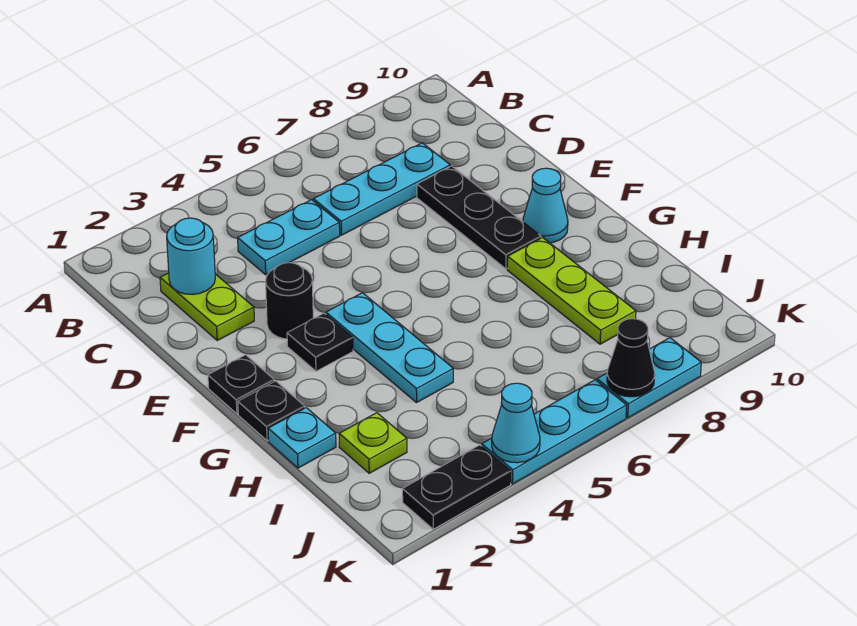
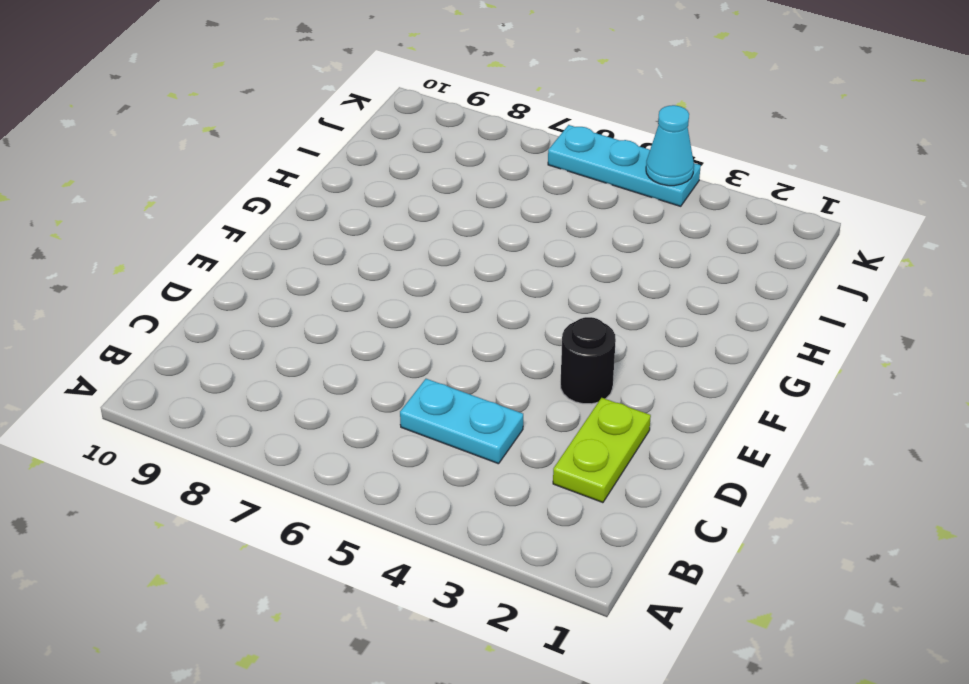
none -> cyan 1x3 plate [313,143,450,235]
none -> black 1x3 plate [417,166,541,269]
none -> black 1x1 plate [208,355,274,414]

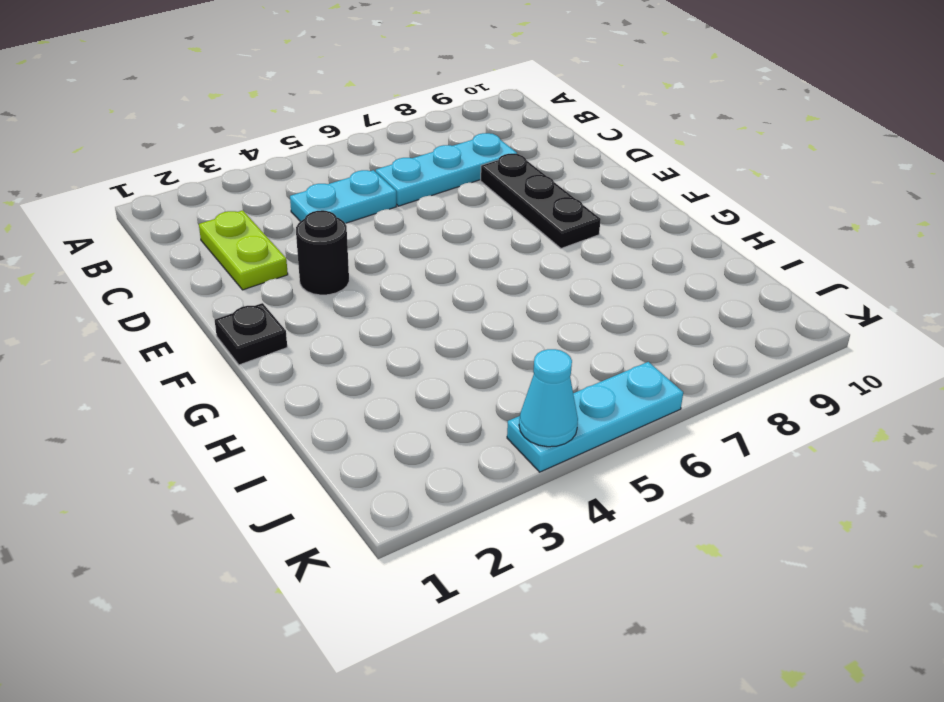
none -> black 1x1 plate [287,313,353,371]
none -> cyan 1x3 plate [326,293,453,403]
none -> cyan 1x1 cone [523,168,568,243]

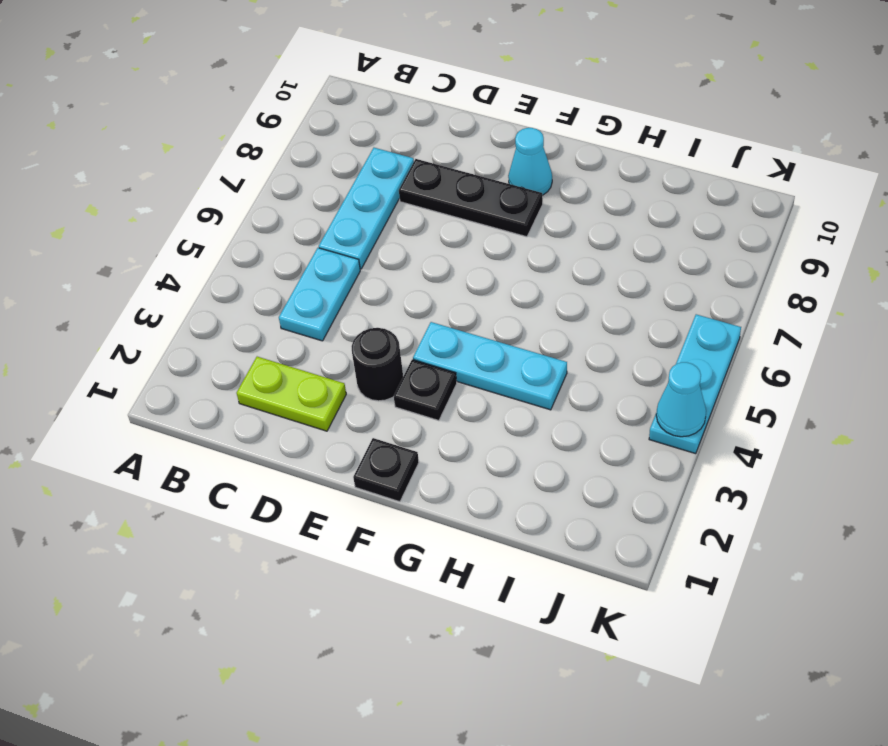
none -> black 1x1 plate [238,381,305,441]
none -> lime 1x3 plate [507,238,636,344]
none -> cyan 1x1 plate [268,408,336,468]

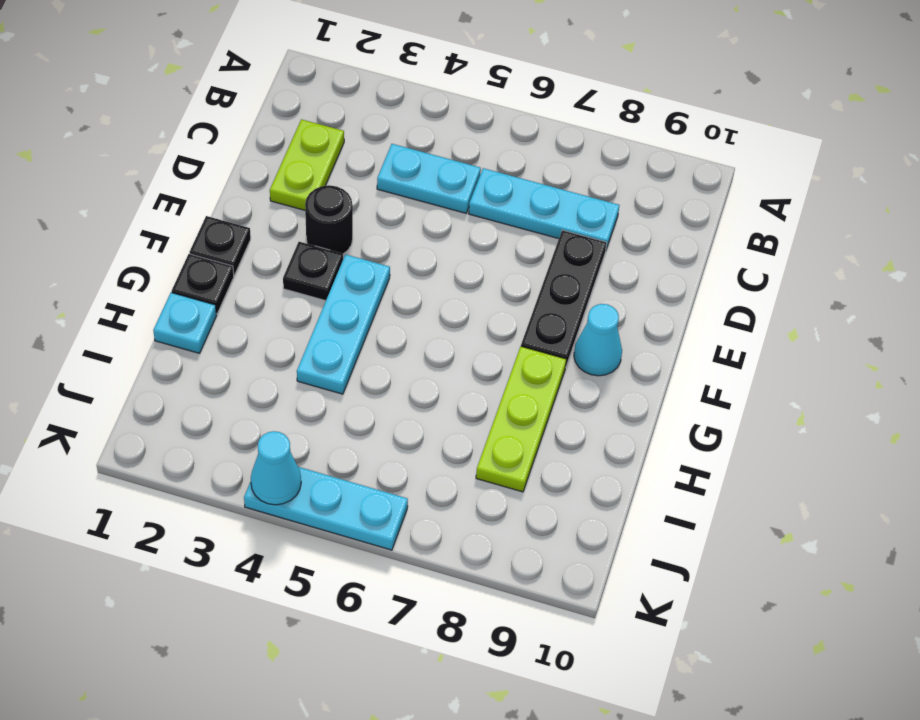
none -> lime 1x1 plate [339,413,407,473]
none -> black 1x2 plate [402,445,511,529]
none -> cyan 1x2 plate [597,338,701,418]

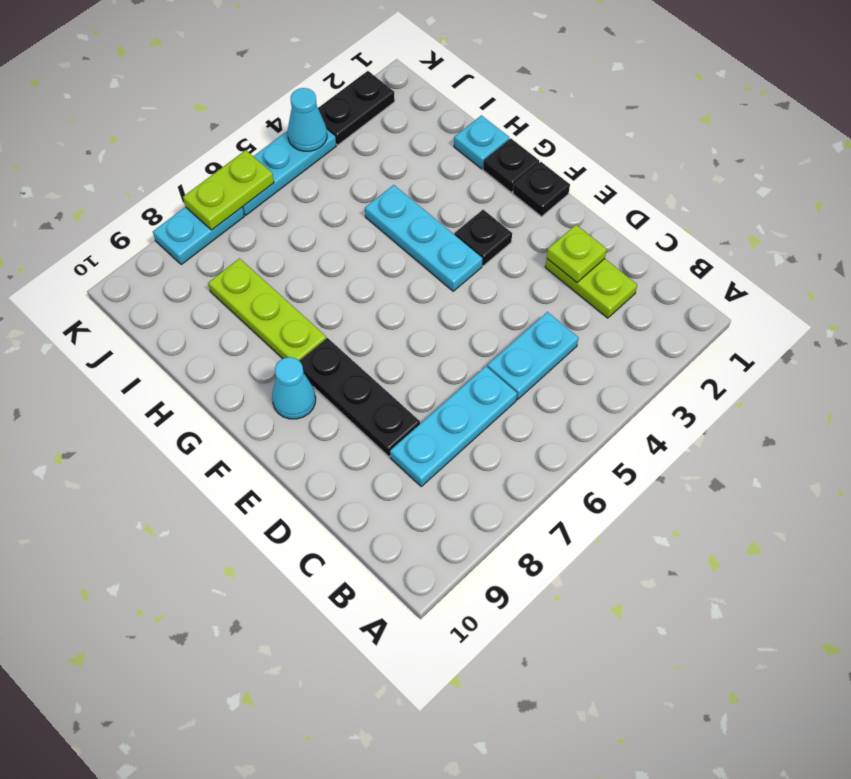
lime 1x1 plate [547,225,607,282] -> lime 1x1 plate moved to [339,413,407,473]
lime 1x2 plate [183,150,274,230] -> black 1x1 cone [607,319,655,397]
none -> black 1x1 round brick [266,263,313,339]
none -> cyan 1x1 round brick [167,218,215,294]

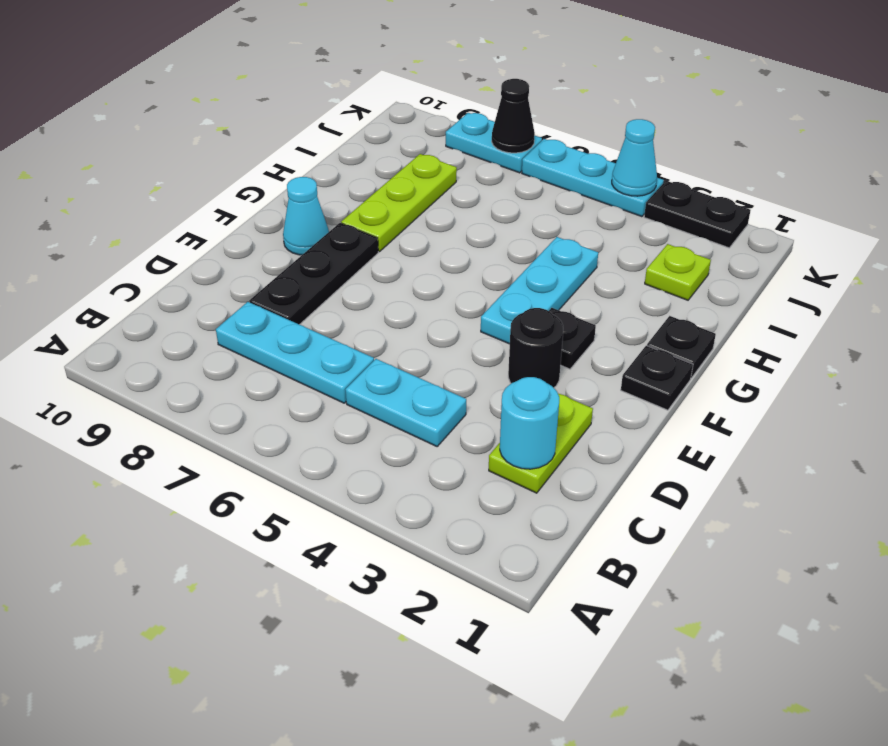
none -> cyan 1x1 plate [268,408,336,468]

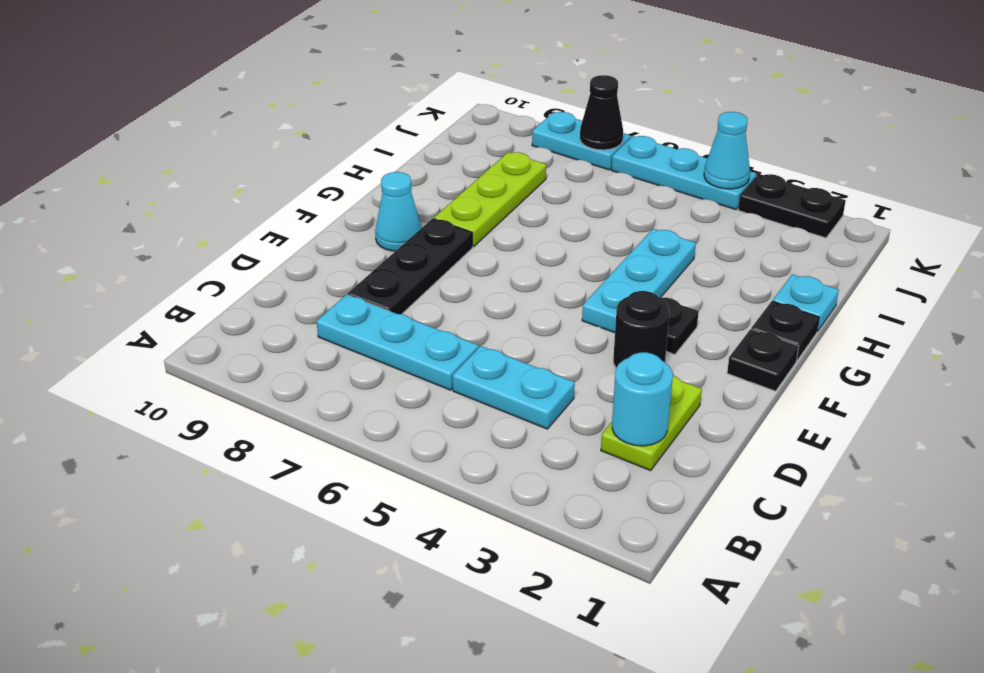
none -> lime 1x1 plate [339,413,407,473]

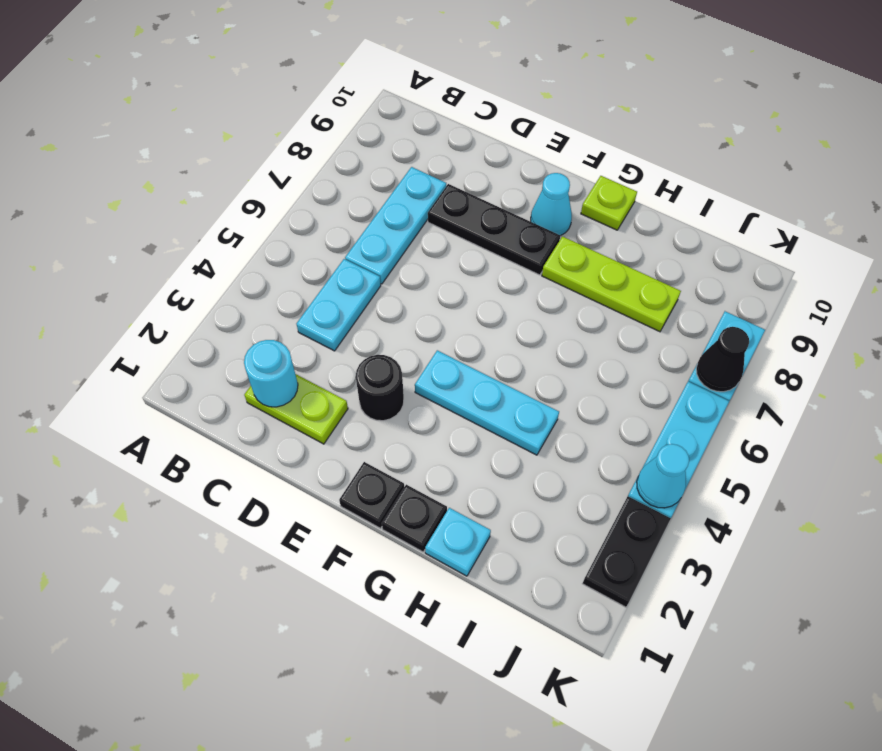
lime 1x1 plate [581,176,637,230] -> lime 1x1 plate moved to [339,413,407,473]
none -> black 1x1 plate [287,313,353,371]

